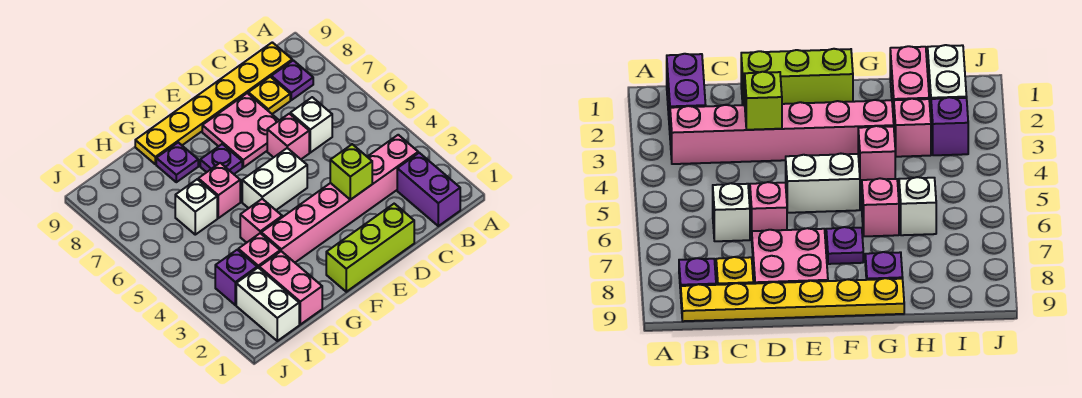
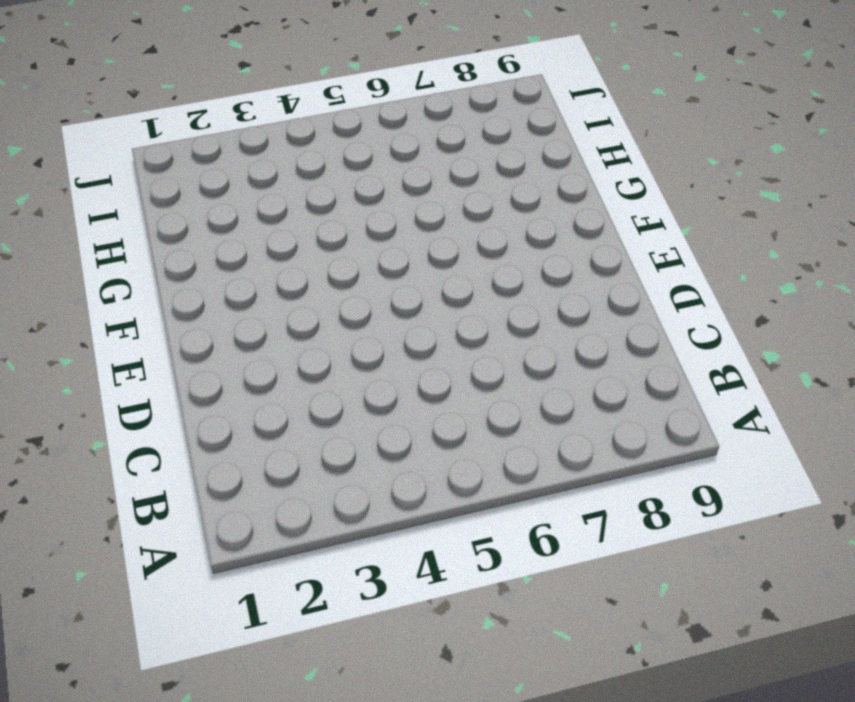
none -> purple 1x2 brick [397,153,460,226]
none -> pink 1x6 brick [261,135,418,262]
none -> purple 1x1 plate [271,60,313,100]

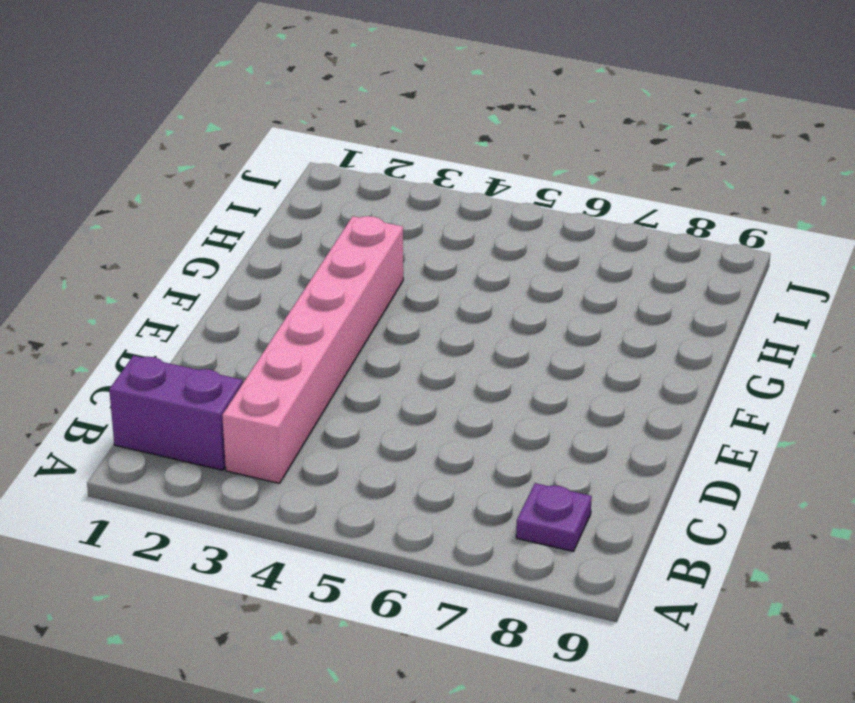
none -> yellow 1x6 plate [135,42,292,164]
none -> white 1x1 brick [290,97,332,153]
none -> yellow 1x1 plate [248,77,290,114]

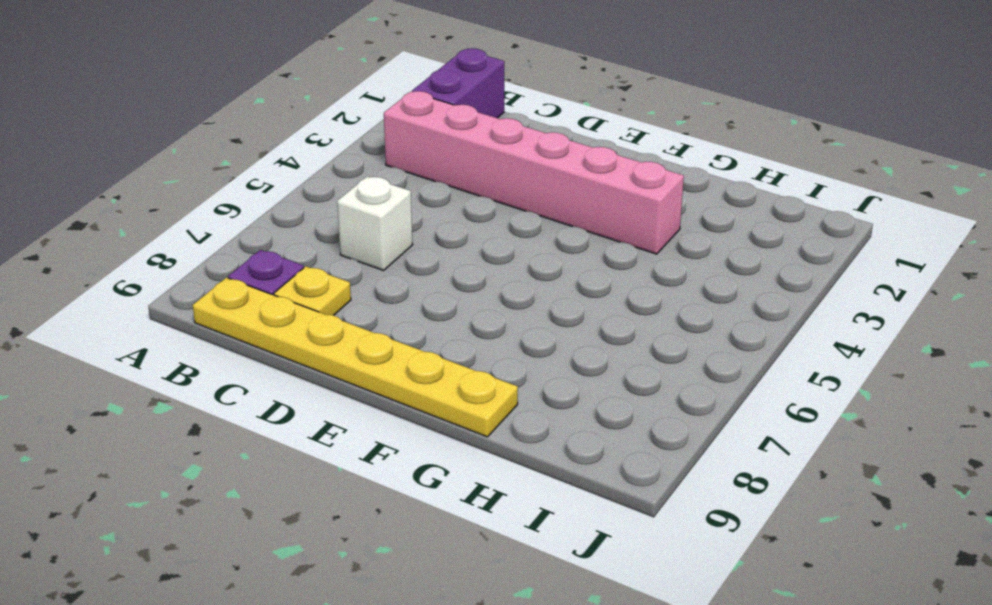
none -> lime 1x3 brick [326,204,414,292]
none -> pink 1x1 brick [267,114,309,159]
none -> pink 2x2 plate [202,93,279,167]

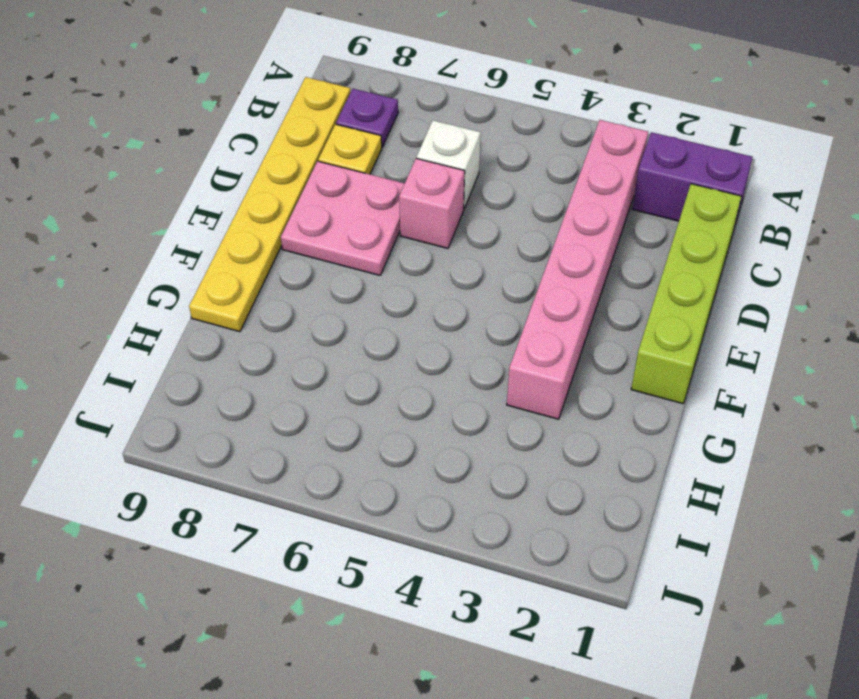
lime 1x4 brick [631,184,741,404] -> lime 1x3 brick [326,204,414,292]
none -> white 1x2 brick [242,148,307,210]
none -> purple 1x1 plate [200,144,242,174]
none -> pink 1x1 brick [240,199,282,243]

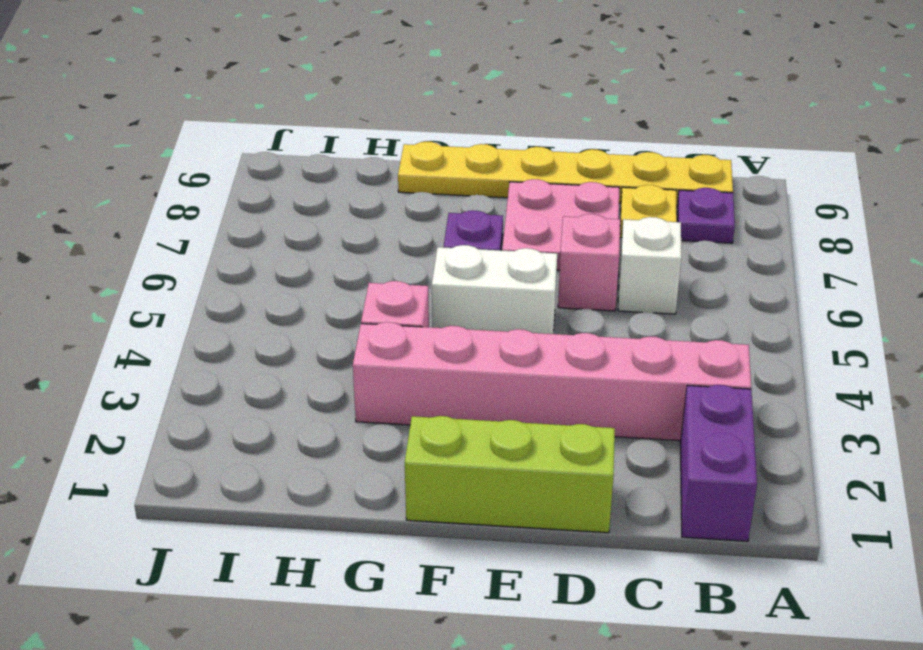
none -> pink 1x1 brick [198,163,240,218]
none -> purple 1x1 plate [156,142,198,182]
none -> pink 1x2 brick [259,251,322,324]

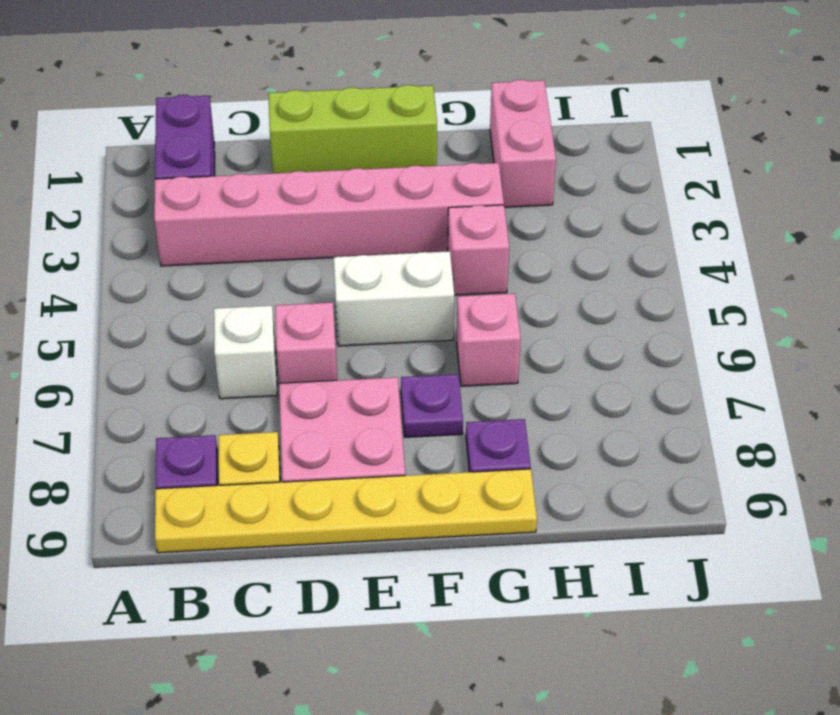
none -> pink 1x1 brick [238,233,280,268]
none -> white 1x1 brick [175,179,217,235]
none -> white 1x2 brick [236,268,299,341]

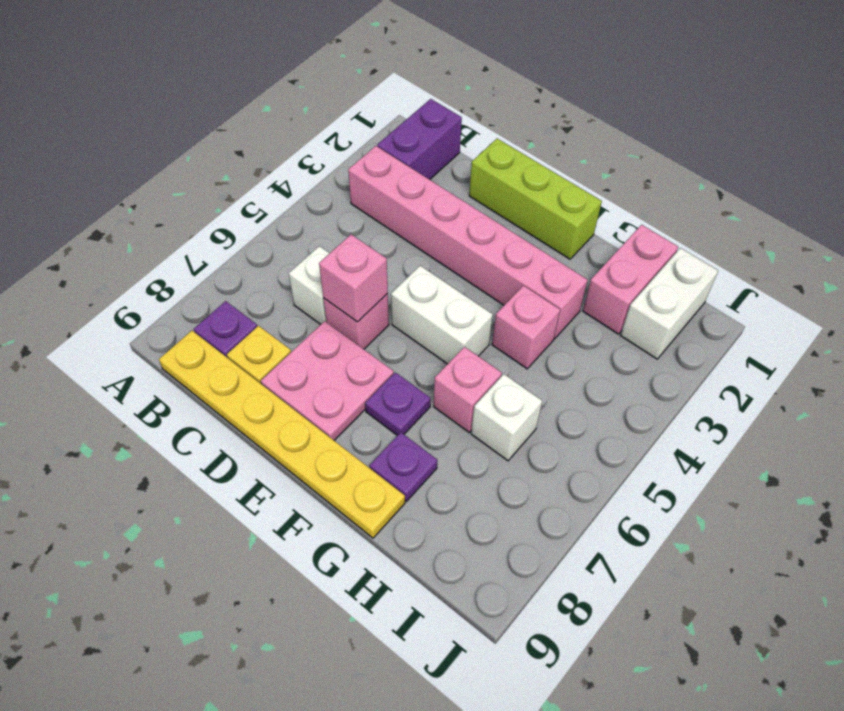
pink 1x1 brick [319,235,388,322] -> pink 1x1 brick moved to [238,233,280,268]
none -> purple 1x1 brick [215,250,257,305]
none -> lime 1x1 brick [330,144,372,200]

